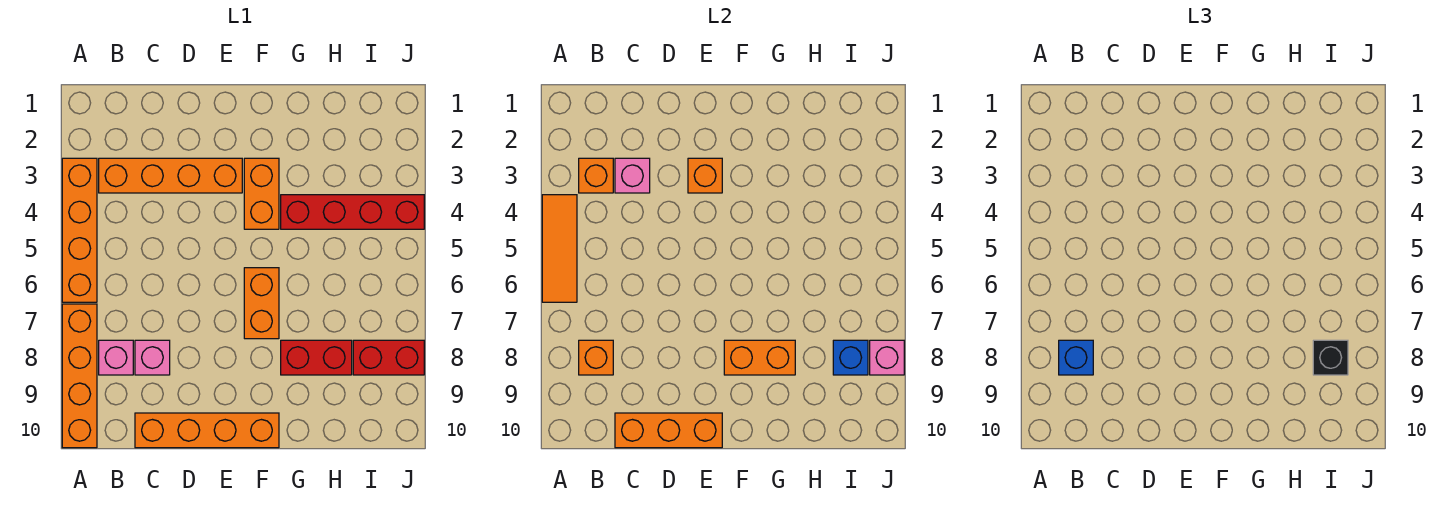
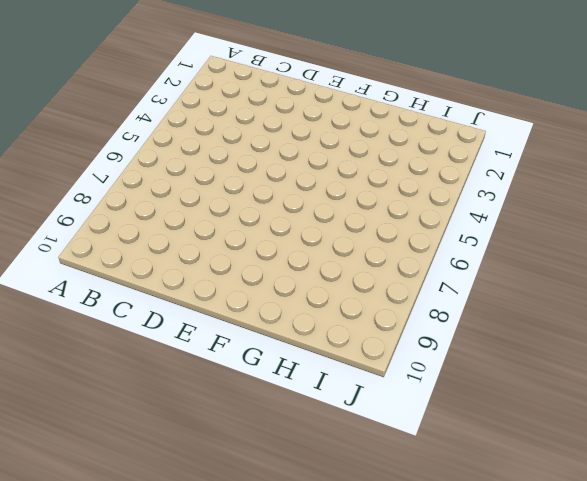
none -> orange 1x4 brick [62,158,97,302]
none -> orange 1x4 brick [62,304,97,448]
none -> orange 1x4 brick [99,158,242,193]

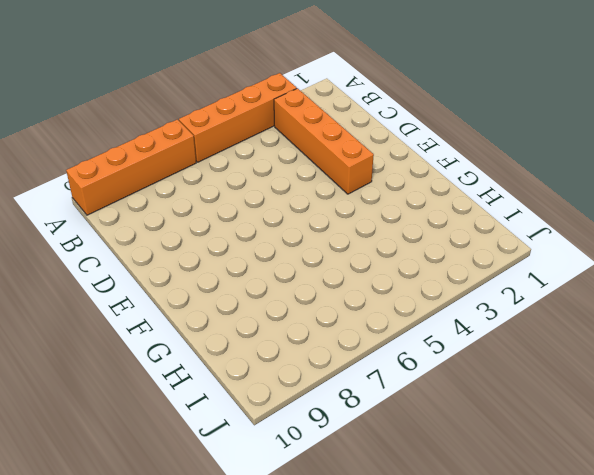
none -> pink 1x1 brick [99,340,133,375]
none -> pink 1x1 brick [135,340,170,375]
none -> orange 1x4 brick [135,413,279,448]

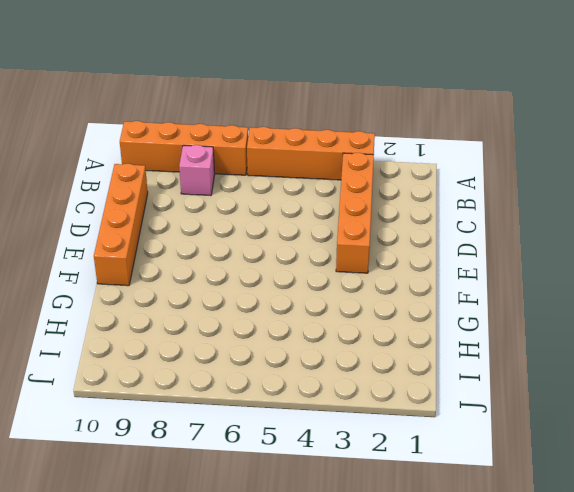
none -> pink 1x1 brick [135,340,170,375]
none -> orange 1x2 brick [244,158,279,229]
none -> orange 1x2 brick [244,268,279,339]

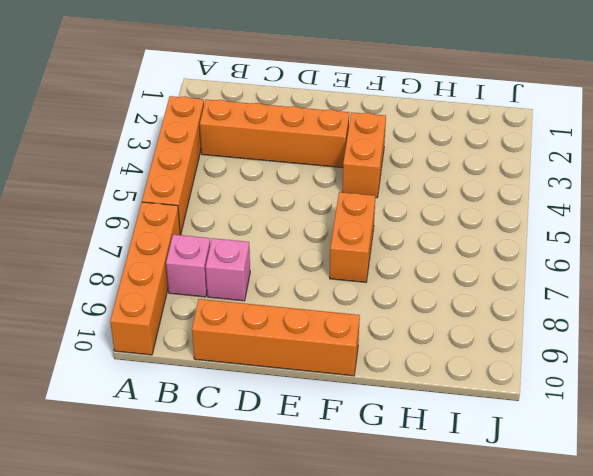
none -> red 1x4 brick [281,195,424,229]
none -> red 1x2 brick [281,340,352,375]
none -> red 1x2 brick [353,340,424,375]

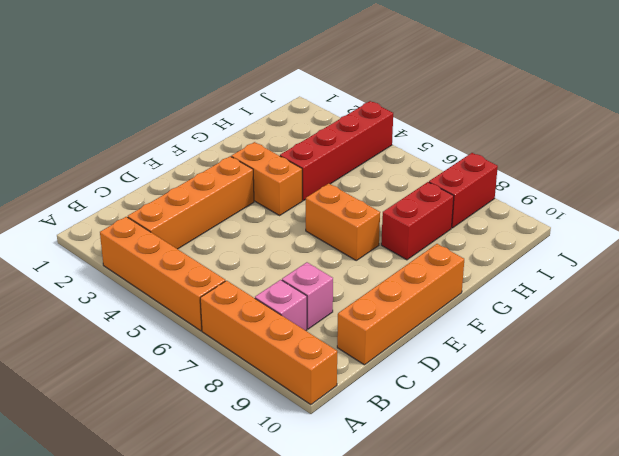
none -> orange 1x3 tile [542,195,577,302]
none -> orange 1x1 brick [579,158,613,193]
none -> orange 1x1 brick [579,340,613,375]

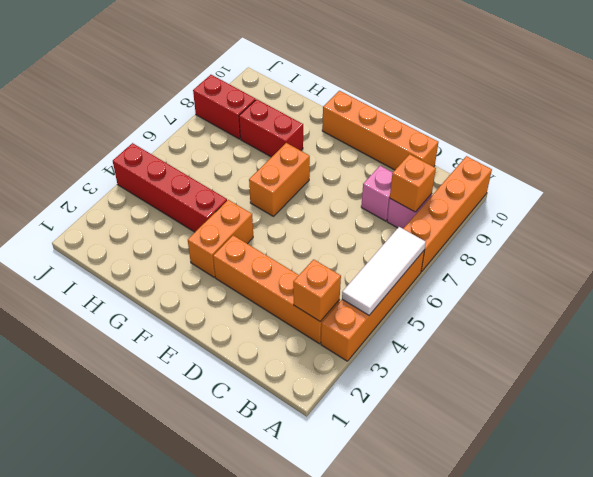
white 1x3 tile [342,227,426,315] -> orange 1x3 tile [542,195,577,302]
none -> pink 1x1 brick [615,158,650,193]
none -> orange 1x3 brick [615,413,722,448]
none -> orange 1x1 brick [688,158,722,193]

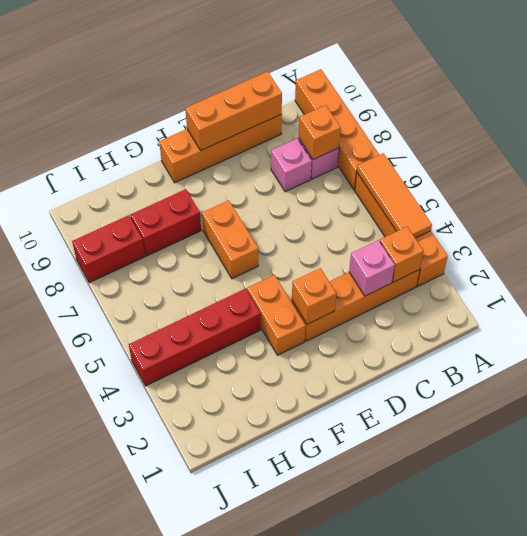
none -> orange 1x2 brick [724,340,795,375]
none -> blue 1x1 brick [833,340,868,375]
none -> pink 1x1 brick [870,340,904,375]

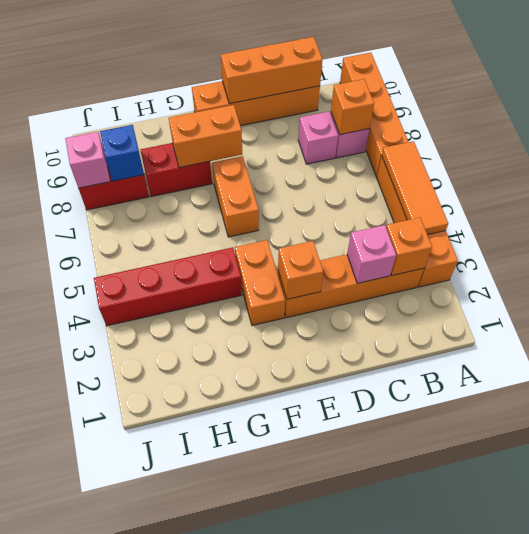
none -> blue 1x1 brick [1059,340,1093,375]
none -> black 1x1 brick [1313,340,1348,375]

